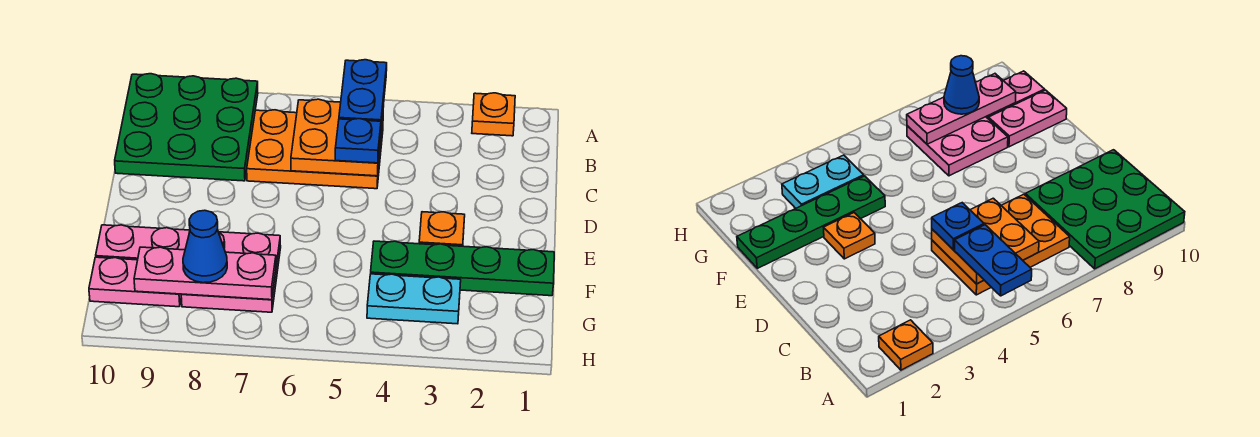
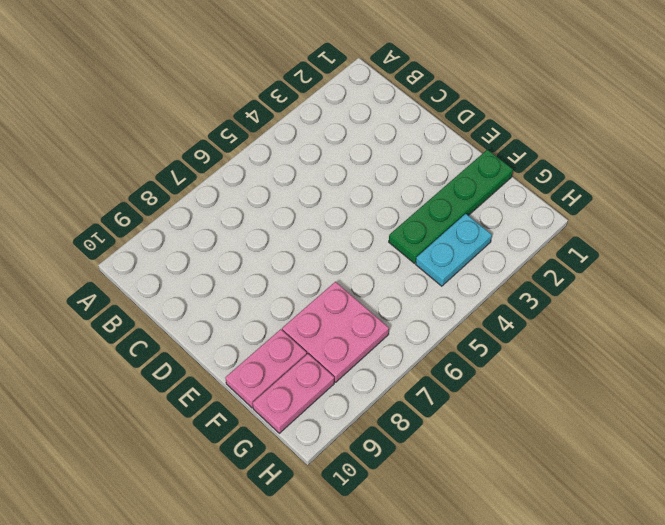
none -> orange 1x1 plate [472,93,515,136]
none -> green 3x3 plate [115,74,258,181]
none -> orange 2x3 plate [247,110,383,189]

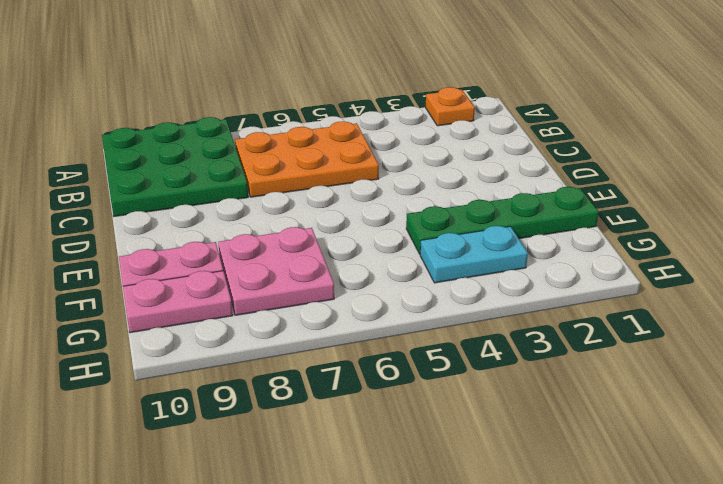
none -> orange 1x1 plate [419,212,465,246]
none -> orange 2x2 plate [291,99,384,176]
none -> pink 1x3 plate [134,247,276,300]

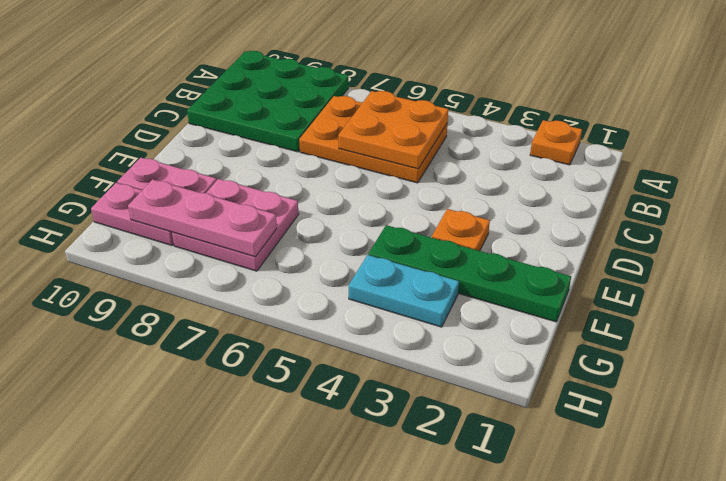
none -> blue 1x2 plate [339,60,387,126]
none -> blue 1x1 plate [335,119,381,163]
none -> blue 1x1 cone [183,210,227,283]

